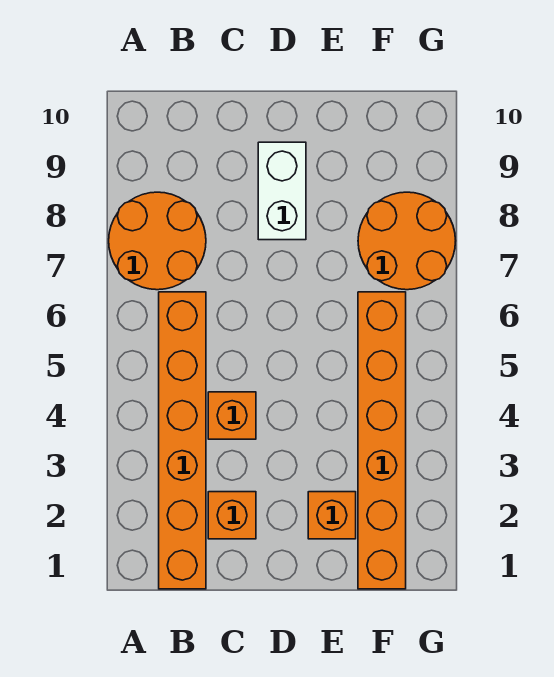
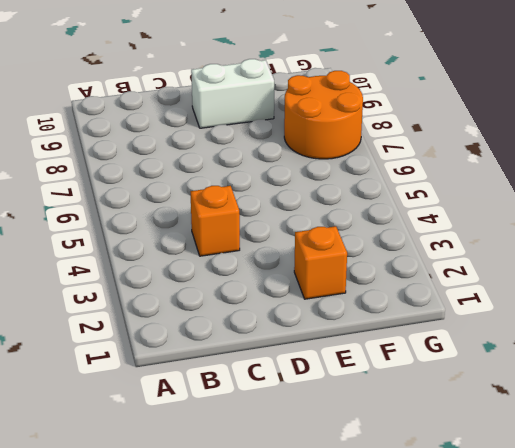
white 1x2 brick [191,59,274,128] -> white 1x2 brick turned to [258,142,306,240]
none -> orange 2x2 round brick [109,192,206,290]
none -> orange 1x6 brick [159,292,206,589]

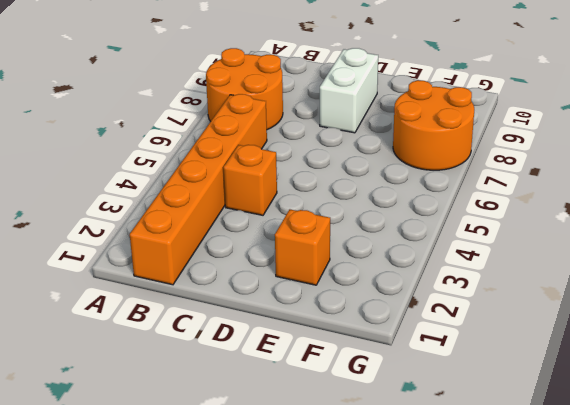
none -> orange 1x1 brick [208,492,256,539]
none -> orange 1x6 brick [358,292,406,589]

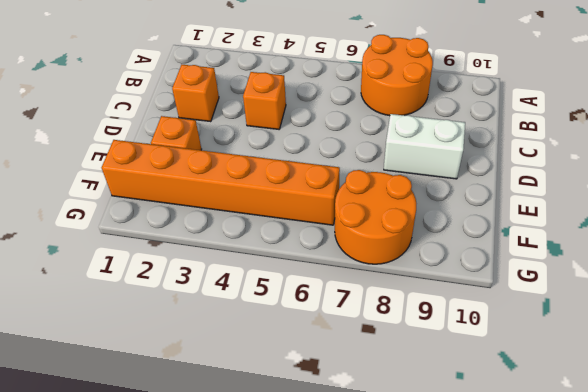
none -> orange 1x6 brick [159,292,206,589]

